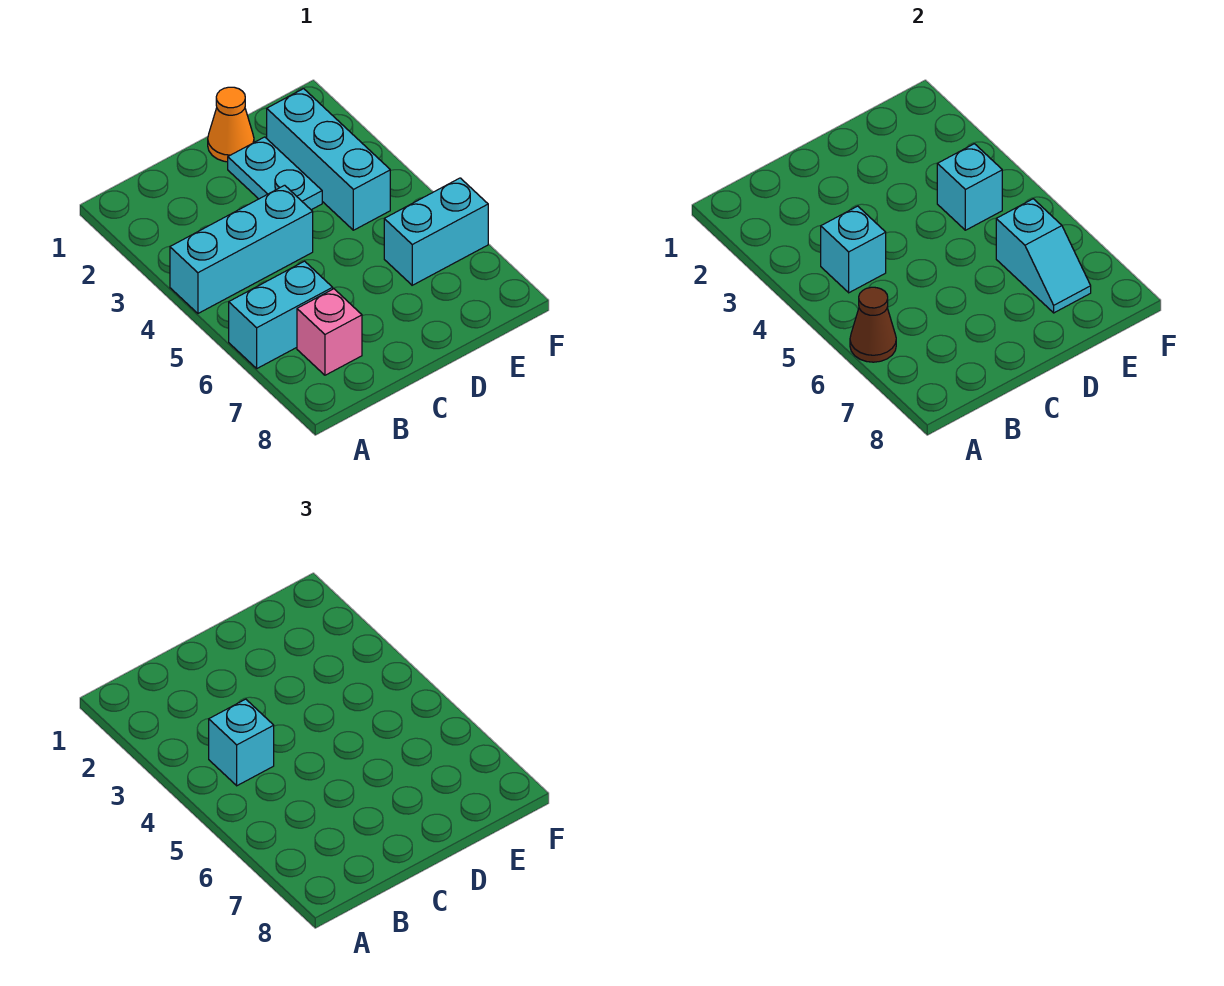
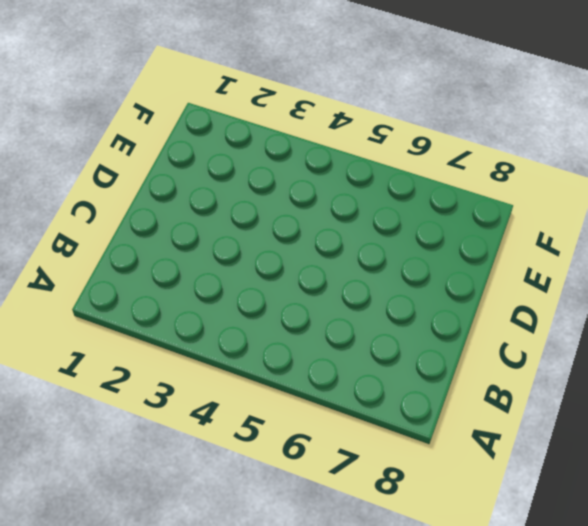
none -> cyan 1x3 brick [170,185,313,313]
none -> cyan 1x2 brick [229,261,333,368]
none -> pink 1x1 brick [297,289,362,375]

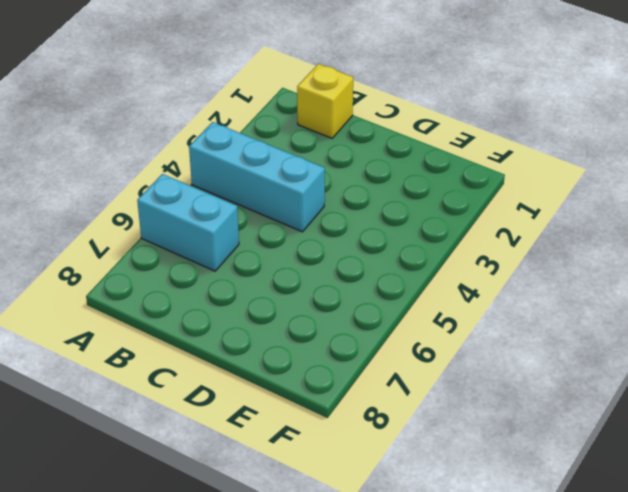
yellow 1x1 brick [297,64,353,138] -> none
none -> pink 1x1 brick [297,289,362,375]
none -> orange 1x1 cone [208,87,254,162]
none -> cyan 1x2 plate [228,137,322,210]

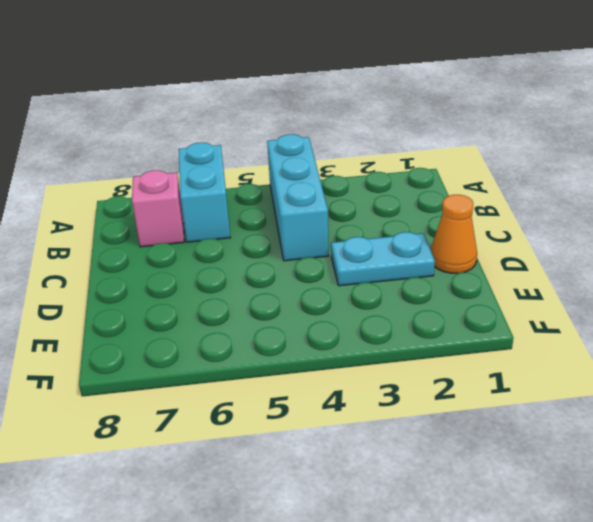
none -> cyan 1x3 brick [267,89,390,230]
none -> cyan 1x2 brick [384,178,488,285]
none -> brown 1x1 cone [850,287,896,362]

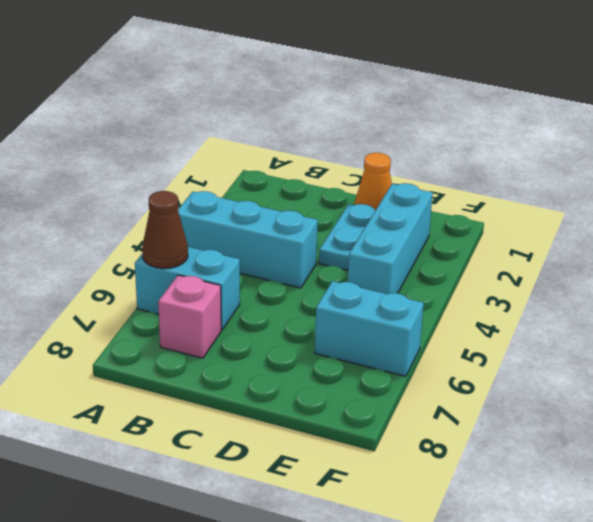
none -> cyan 1x1 brick [821,206,886,293]
none -> cyan 1x1 brick [937,144,1002,230]
none -> cyan 1x2 slope [996,199,1091,313]

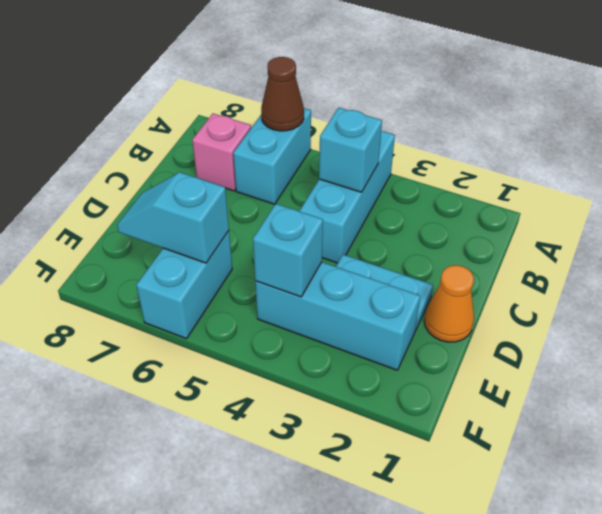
none -> cyan 1x1 brick [209,699,274,786]

